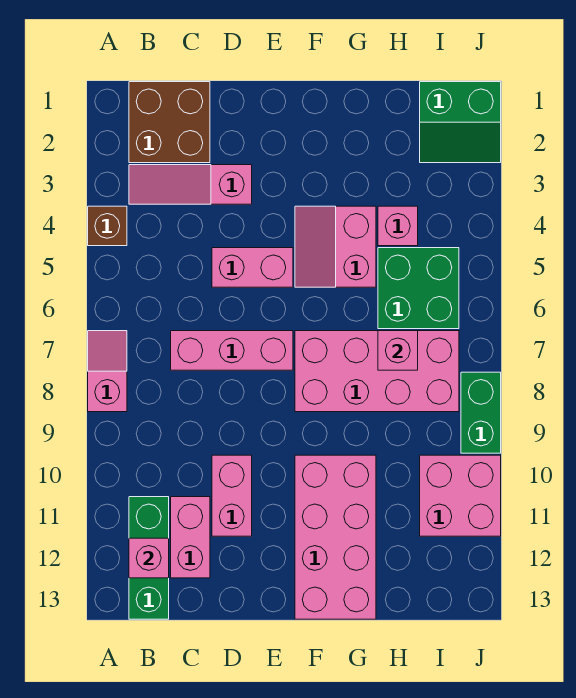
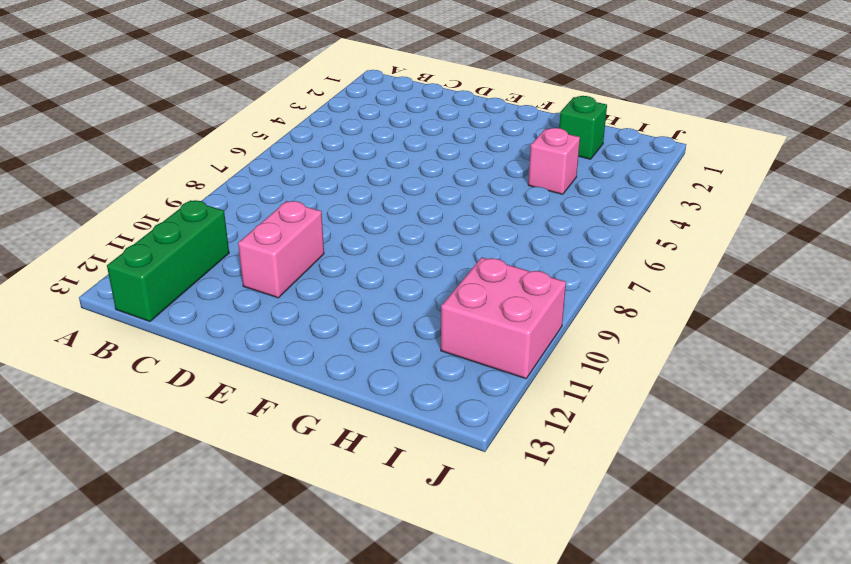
green 1x1 brick [559,96,607,159] -> none
none -> brown 1x1 brick [88,206,127,246]
none -> pink 1x2 slope [88,331,127,412]
none -> brown 2x2 brick [129,82,210,163]

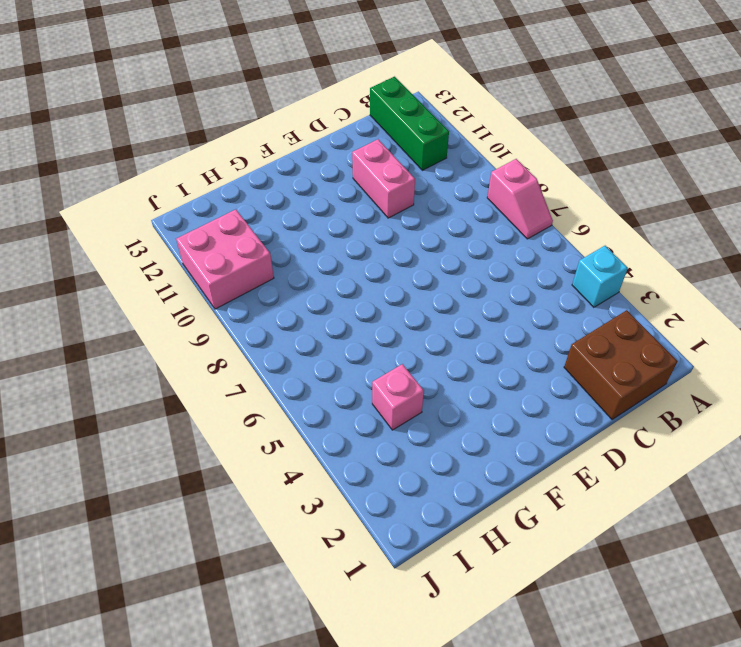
cyan 1x1 brick [572,246,628,307] -> brown 1x1 brick [88,206,127,246]
none -> pink 1x3 slope [129,165,252,204]
none -> pink 1x3 brick [171,331,293,370]
none -> pink 1x2 brick [171,497,210,578]

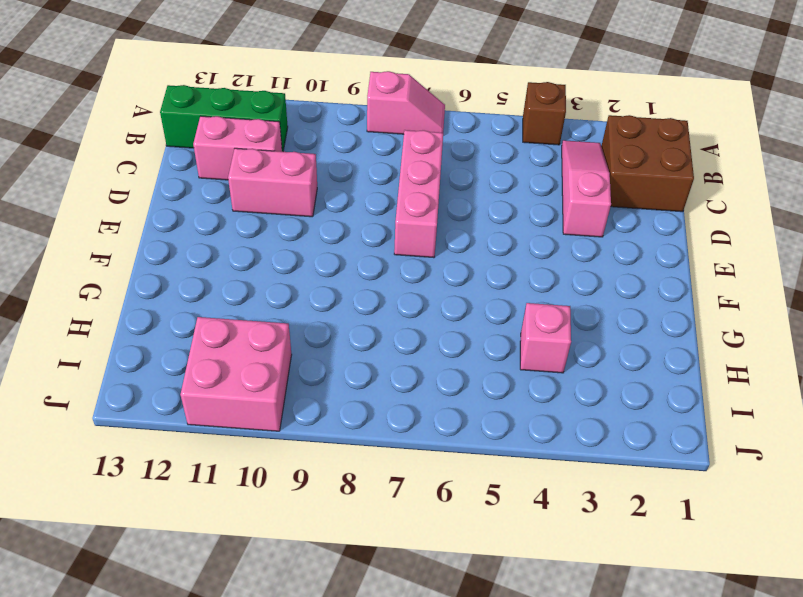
none -> pink 1x2 brick [212,248,293,287]
none -> pink 2x2 slope [295,206,376,287]
none -> pink 2x4 brick [295,331,459,412]

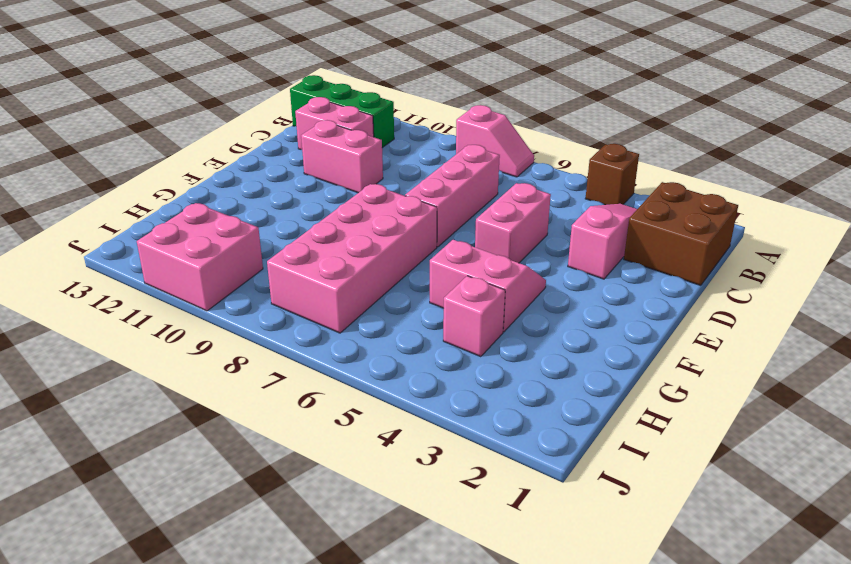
none -> pink 2x4 brick [295,455,376,619]
none -> green 2x2 brick [378,248,459,329]
none -> green 2x2 slope [420,82,501,163]

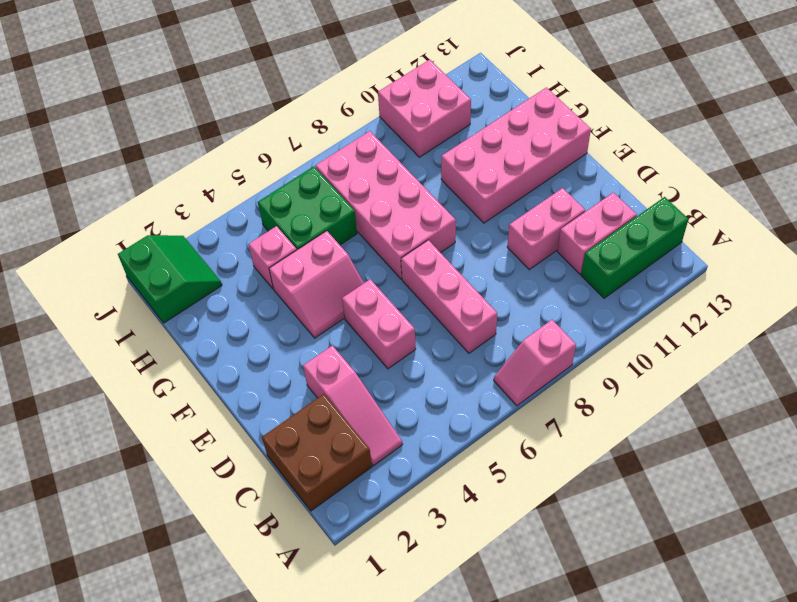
none -> brown 1x1 brick [88,206,127,246]
none -> green 1x2 brick [461,372,501,453]
none -> pink 1x1 brick [129,538,169,578]

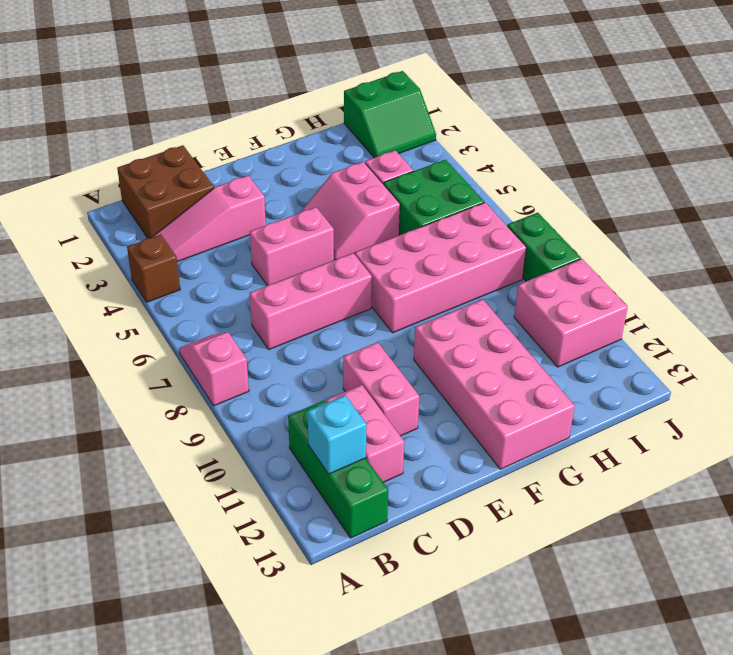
cyan 1x1 brick [308,395,367,474] -> pink 1x1 brick [129,538,169,578]
none -> pink 1x1 brick [378,331,418,370]

